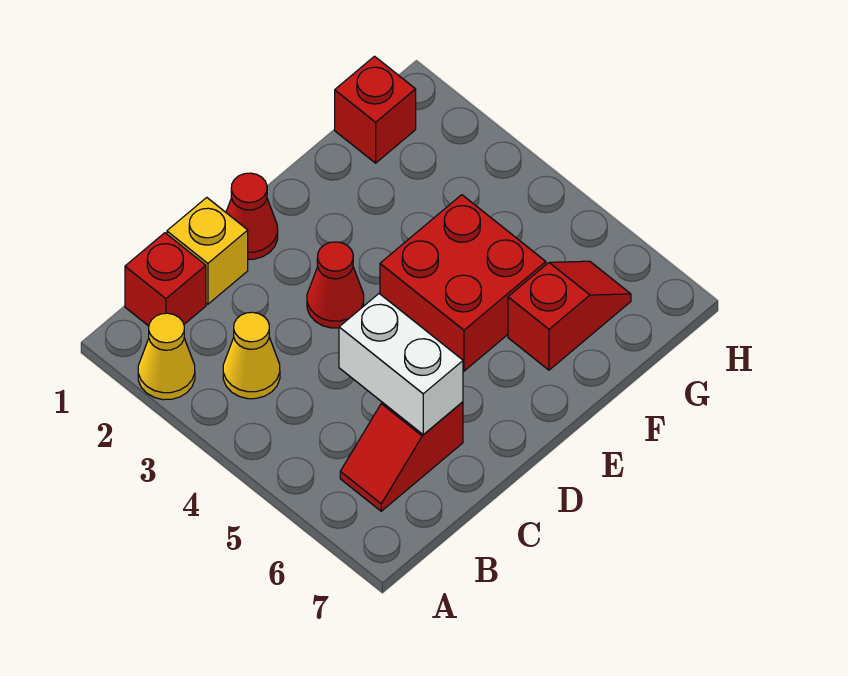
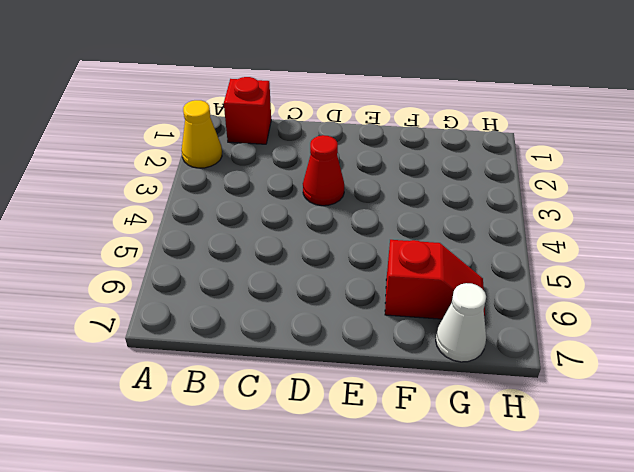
white 1x1 cone [436,283,486,362] -> none
none -> yellow 1x1 cone [223,312,280,399]
none -> red 1x2 slope [340,402,463,511]

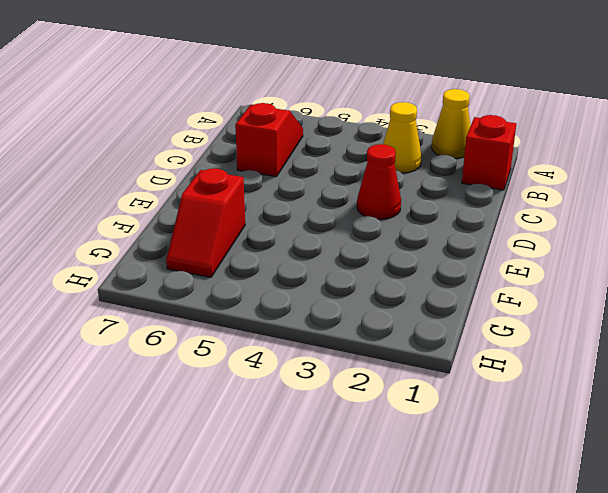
none -> yellow 1x1 brick [167,198,248,304]
none -> red 1x1 cone [226,173,278,259]

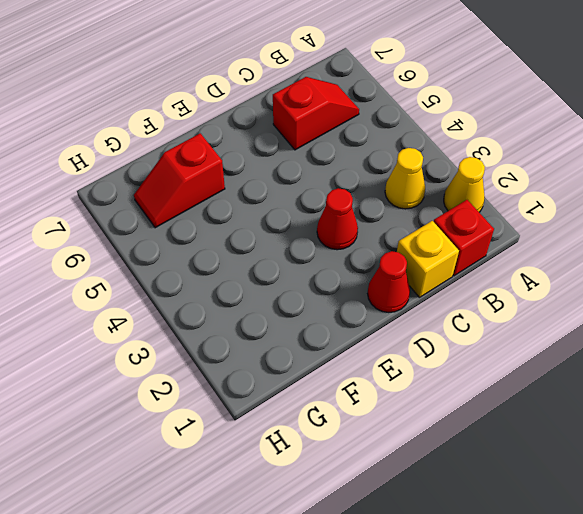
none -> red 2x2 brick [380,195,546,371]
none -> red 1x1 brick [335,56,416,163]

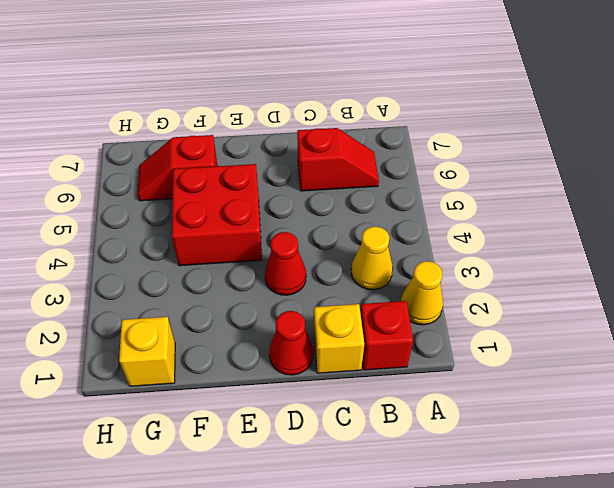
yellow 1x1 brick [119,317,175,386] -> red 1x1 brick [335,56,416,163]
none -> white 1x2 brick [339,294,463,435]

